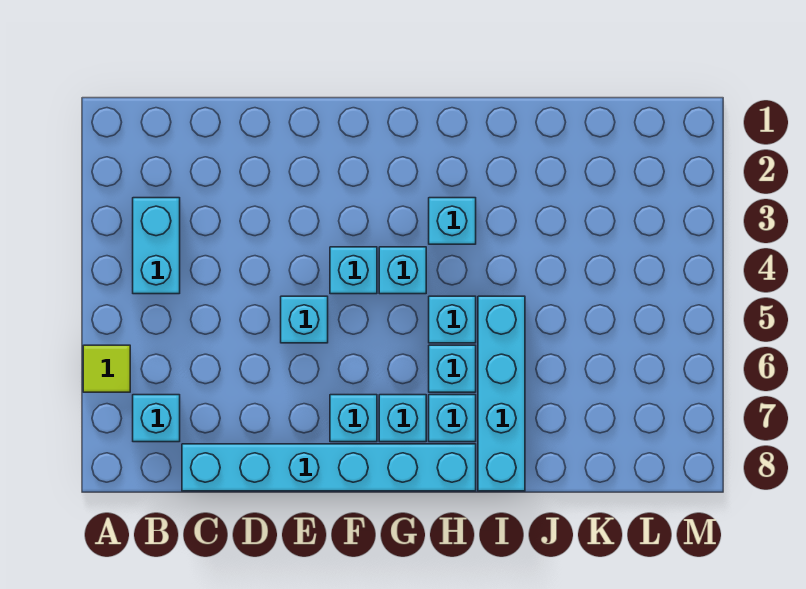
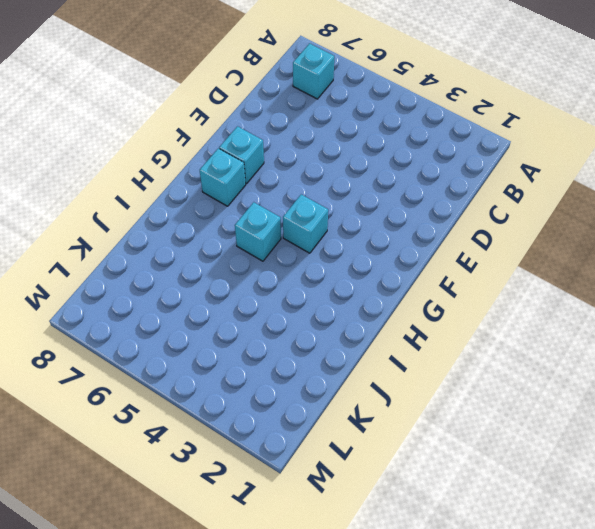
none -> lime 1x1 tile [83,345,130,392]
none -> cyan 1x2 brick [133,198,180,294]
none -> cyan 1x6 brick [182,444,476,491]

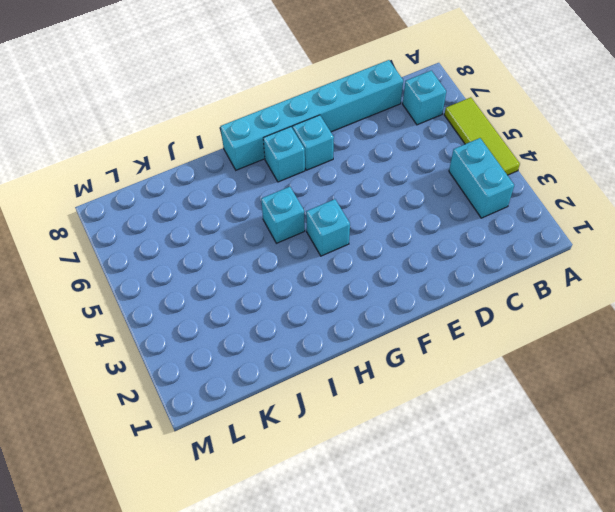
lime 1x3 tile [444,97,520,175] -> lime 1x1 tile [83,345,130,392]
none -> cyan 1x1 brick [281,296,328,343]
none -> cyan 1x1 brick [330,247,377,294]
none -> cyan 1x1 brick [429,198,476,244]

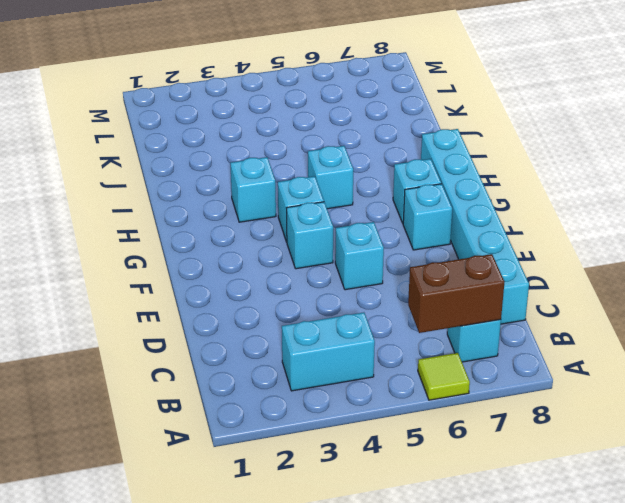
brown 1x2 brick [408,254,504,333] -> none
none -> cyan 1x1 brick [429,345,476,392]
none -> cyan 1x1 brick [429,395,476,442]
none -> cyan 1x4 brick [478,296,525,491]

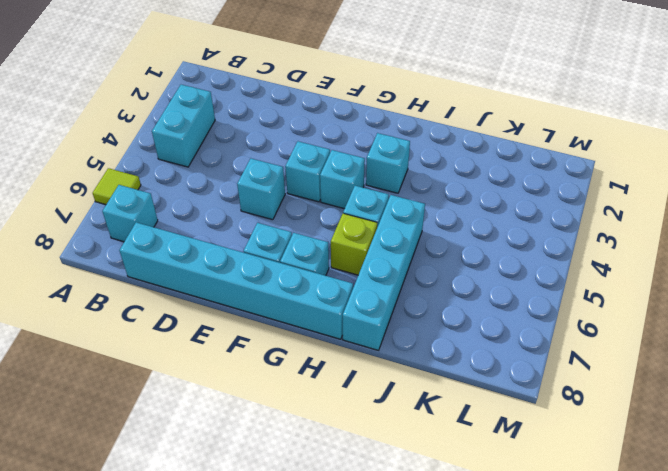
lime 1x1 brick [331,214,377,275] -> cyan 1x1 brick [429,345,476,392]
none -> cyan 1x1 brick [429,395,476,442]

